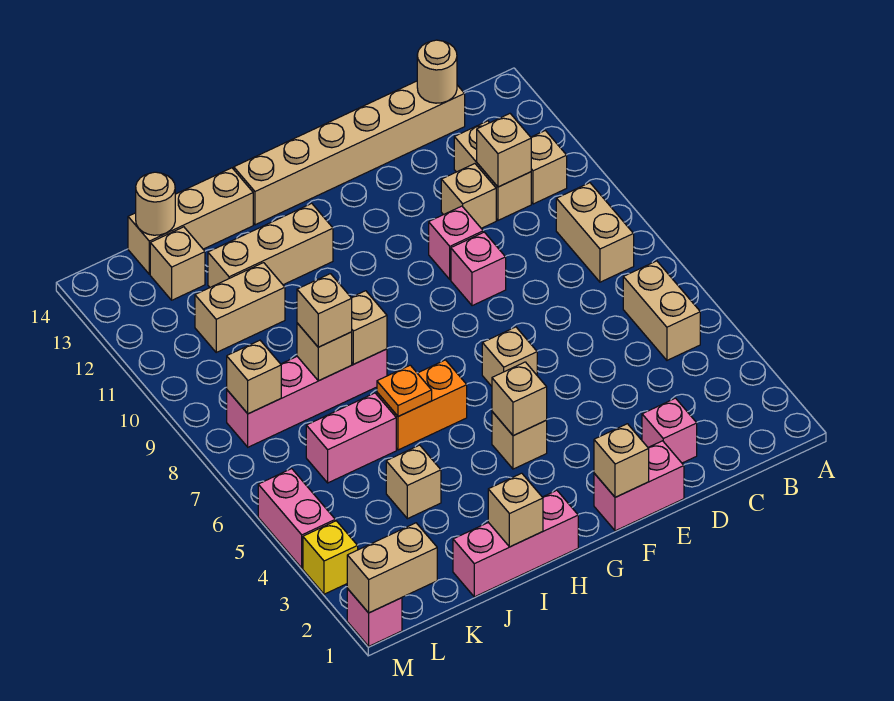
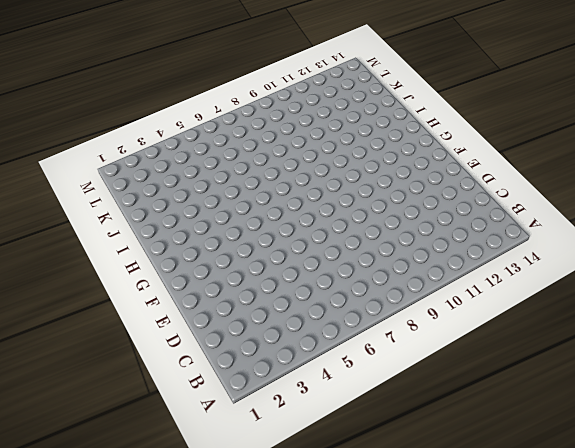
none -> tan 1x2 brick [623,261,700,360]
none -> tan 1x2 brick [556,183,634,282]
none -> tan 1x1 brick [531,130,567,204]
none -> tan 1x2 brick [454,121,531,220]

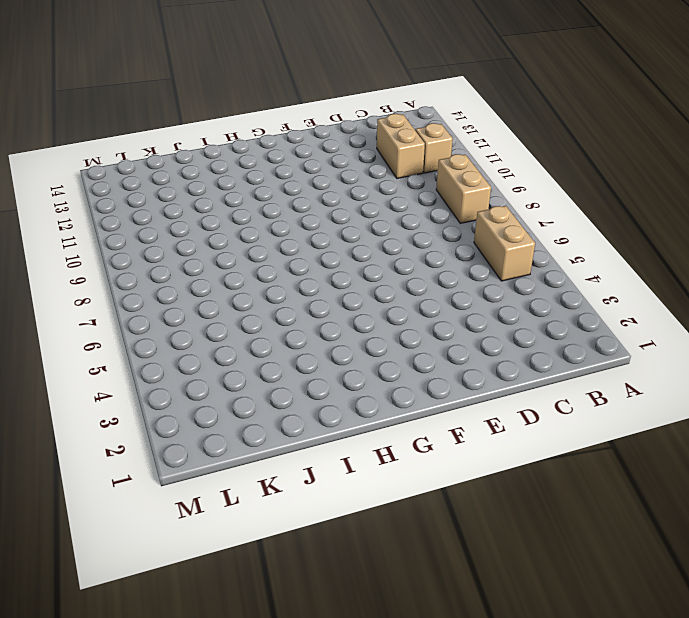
none -> tan 1x6 brick [234,81,465,225]
none -> pink 1x1 brick [642,398,697,463]
none -> tan 1x1 brick [441,164,496,228]
none -> pink 1x2 brick [594,441,684,531]

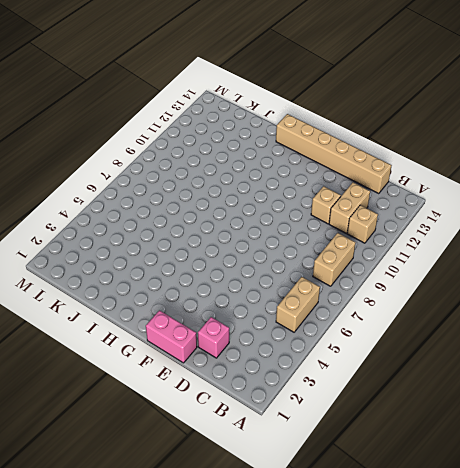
none -> pink 1x1 brick [451,232,506,306]
none -> pink 1x1 brick [429,206,483,279]
none -> tan 1x1 brick [482,327,537,386]
none -> tan 1x1 brick [492,412,547,469]

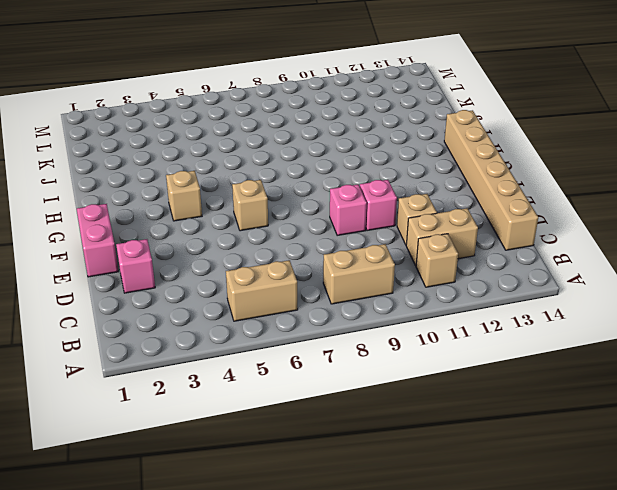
none -> pink 1x3 brick [453,490,578,597]
none -> orange 1x2 brick [377,360,467,450]
none -> tan 1x3 brick [208,203,333,287]
none -> pink 1x4 brick [227,349,387,447]

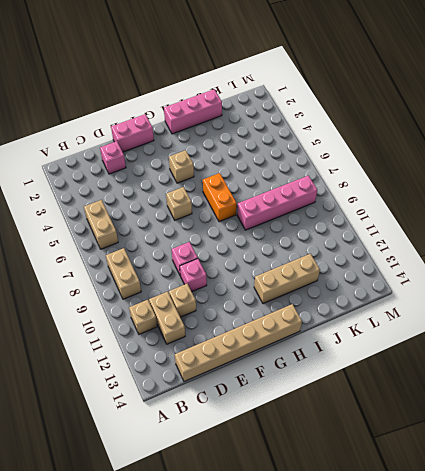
orange 1x2 brick [203,173,237,222] -> orange 1x2 brick turned to [377,360,467,450]
none -> tan 1x3 brick [128,168,253,274]
none -> tan 1x1 brick [386,445,441,519]
none -> pink 1x2 brick [306,393,396,483]
none -> tan 1x2 brick [195,263,285,352]

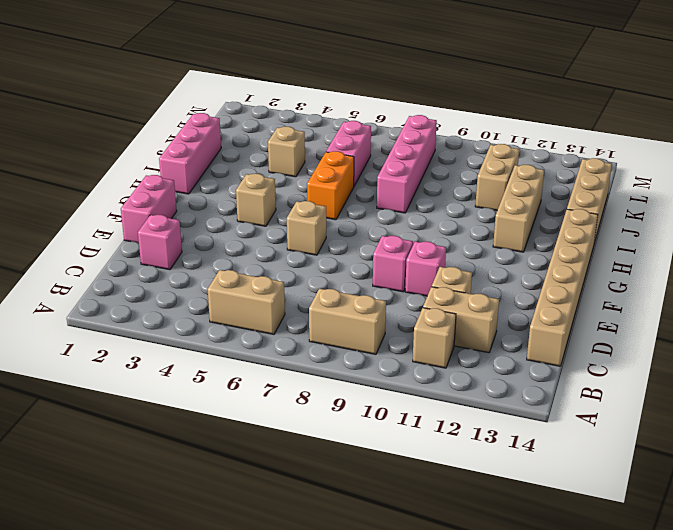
none -> tan 1x1 brick [150,227,205,300]
none -> pink 1x1 brick [347,589,402,646]
none -> yellow 1x1 brick [303,521,358,594]
none -> pink 1x2 brick [258,469,335,568]

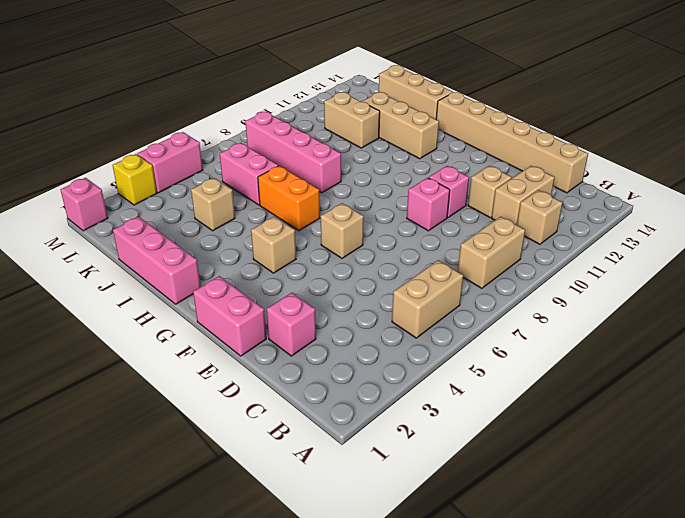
none -> tan 1x1 brick [150,227,205,300]
none -> tan 1x1 brick [477,114,531,187]
none -> tan 1x1 round brick [417,40,457,103]
none -> tan 1x1 brick [594,424,649,497]

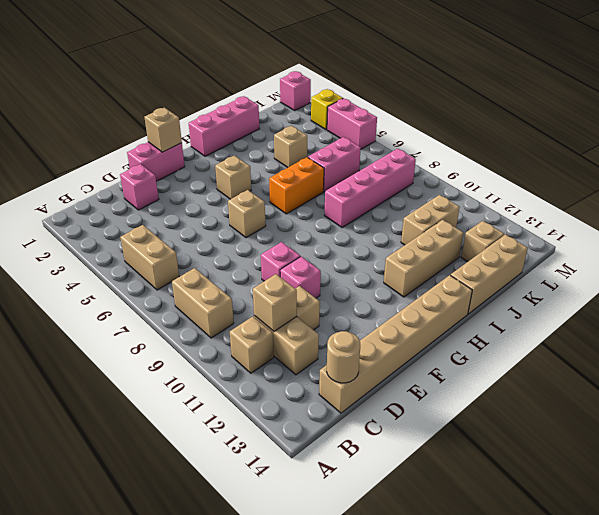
none -> tan 1x1 brick [492,362,547,435]
none -> tan 1x1 brick [488,473,543,547]
none -> orange 1x1 plate [377,365,432,416]
none -> tan 1x1 brick [351,291,387,364]

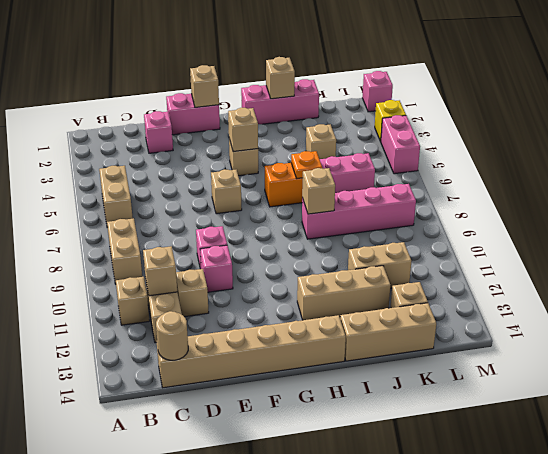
none -> tan 1x1 brick [297,323,352,381]
none -> tan 1x1 round brick [136,172,175,235]
none -> tan 1x2 brick [347,523,437,613]
none -> tan 1x1 brick [227,340,281,414]

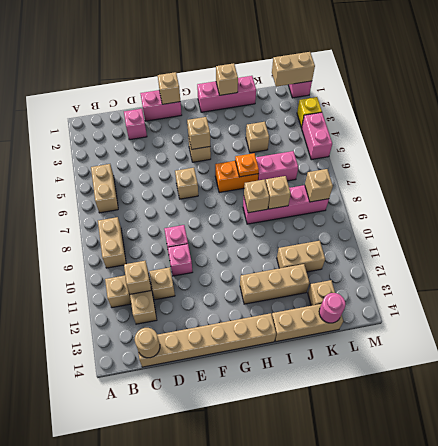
pink 1x1 round brick [319,293,346,323] -> tan 1x1 round brick [136,172,175,235]
none -> tan 1x1 brick [297,274,352,347]

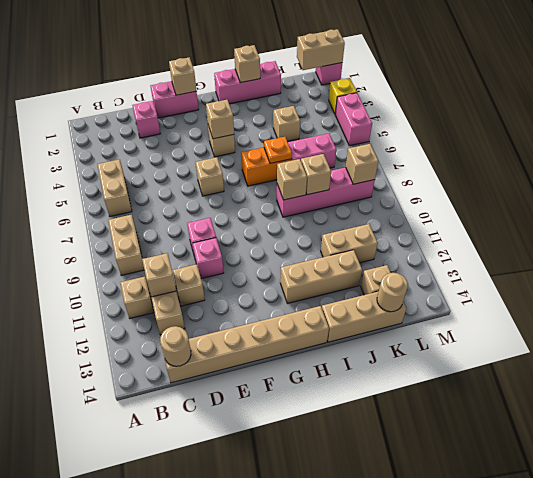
none -> tan 1x1 brick [297,274,352,347]

